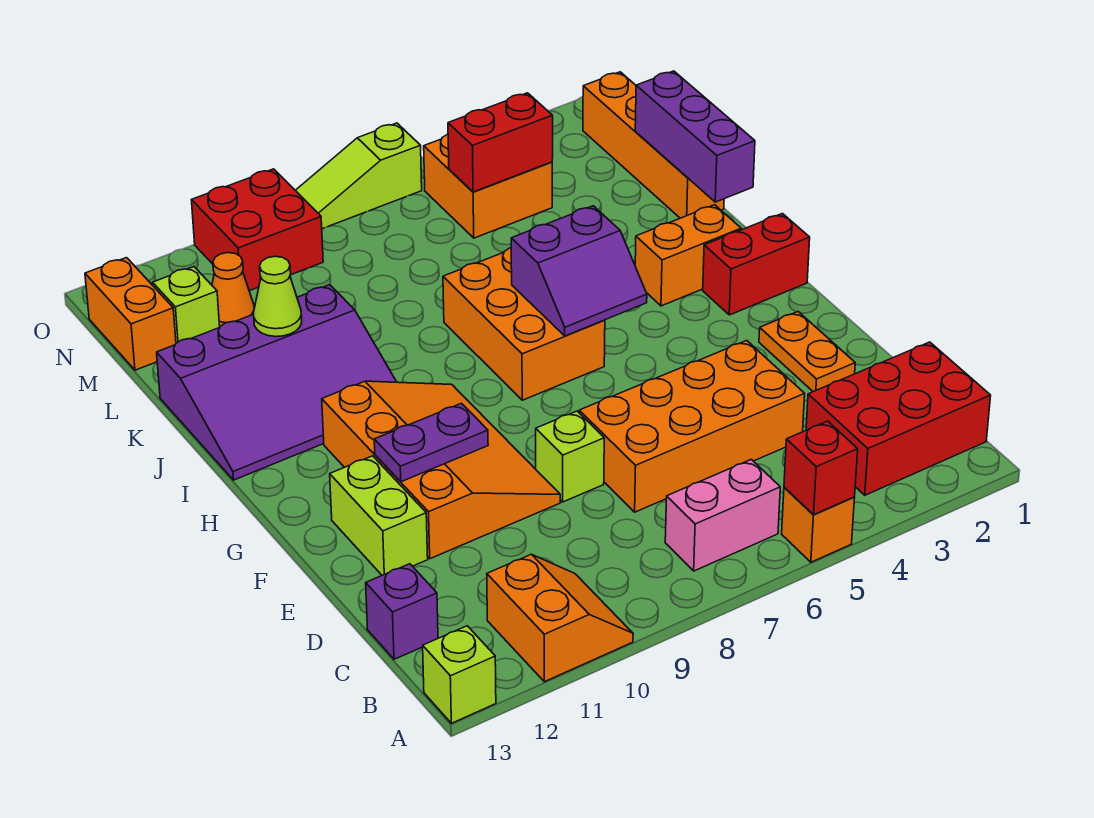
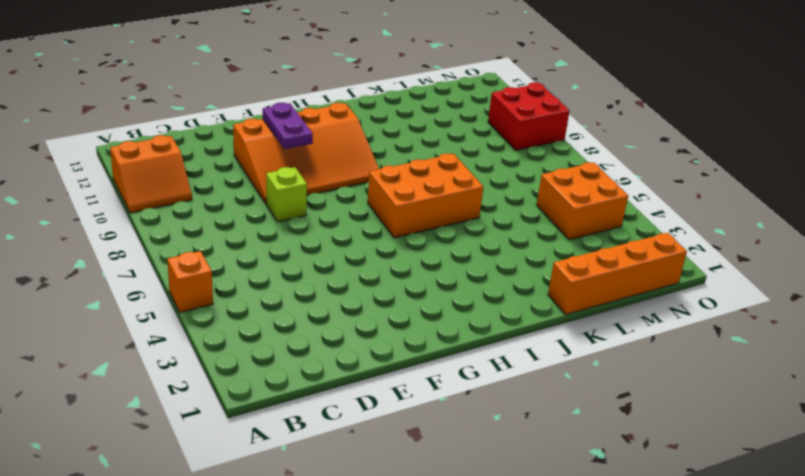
none -> lime 1x1 brick [423,626,496,723]
none -> red 2x3 brick [806,342,991,495]
none -> pink 1x2 brick [665,459,780,571]

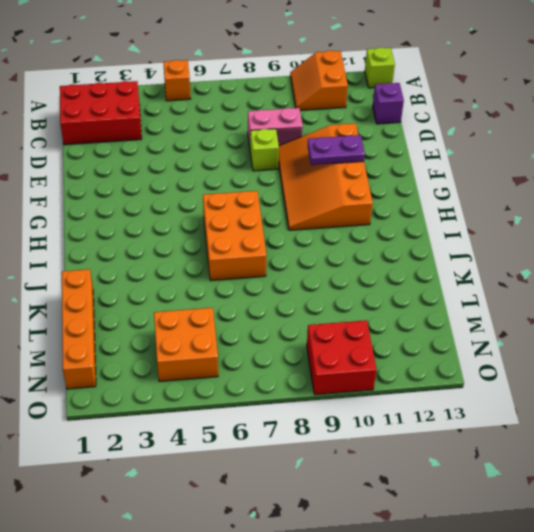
pink 1x2 brick [248,108,303,146] -> pink 1x2 brick moved to [665,459,780,571]
none -> orange 2x4 brick [579,341,805,512]
none -> orange 1x2 plate [759,312,855,392]
none -> lime 1x2 brick [330,456,428,575]

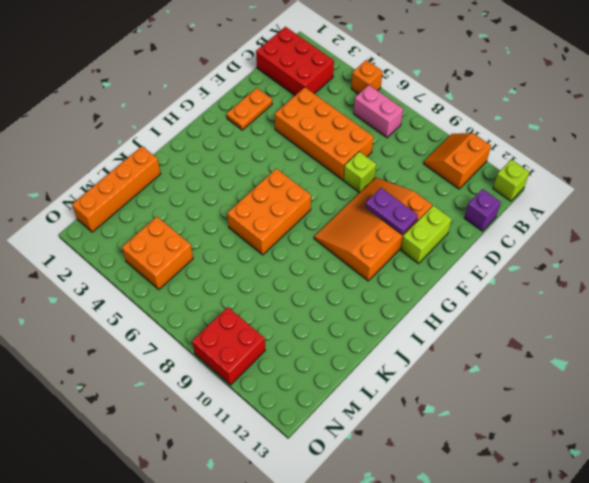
none -> red 1x2 brick [703,214,810,315]
none -> orange 1x2 brick [635,205,741,306]
none -> purple 3x4 slope [157,285,396,480]

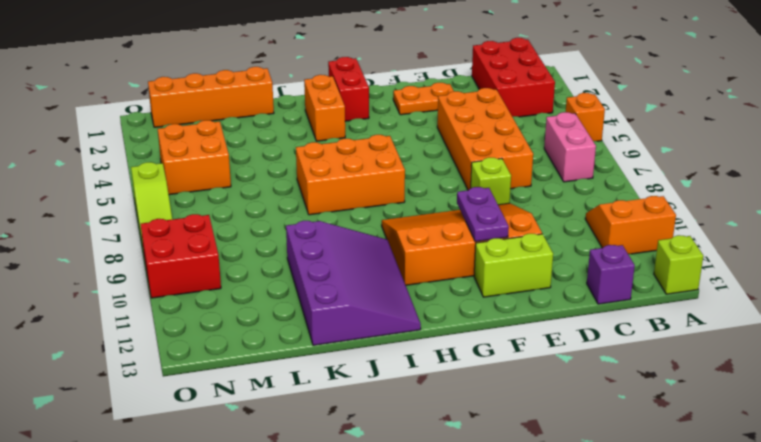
none -> orange 1x1 cone [212,253,254,326]
none -> lime 1x1 brick [153,267,220,343]
none -> orange 1x2 brick [85,258,176,370]

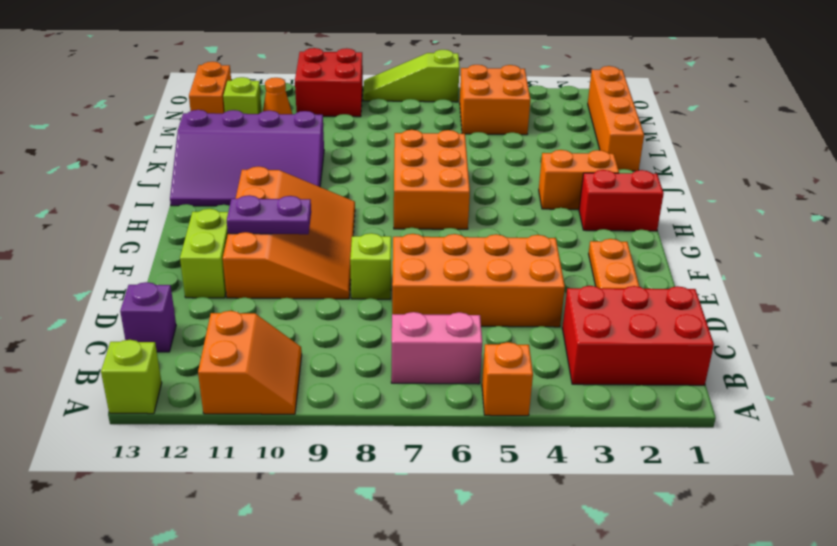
none -> red 1x1 brick [784,421,858,515]
none -> purple 2x2 slope [511,206,647,336]
none -> purple 1x3 brick [635,71,755,202]

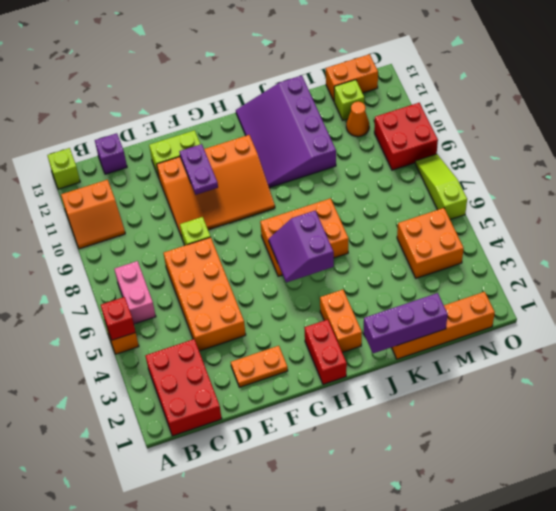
none -> lime 1x1 cone [254,256,302,337]
none -> red 1x2 brick [448,93,553,192]

